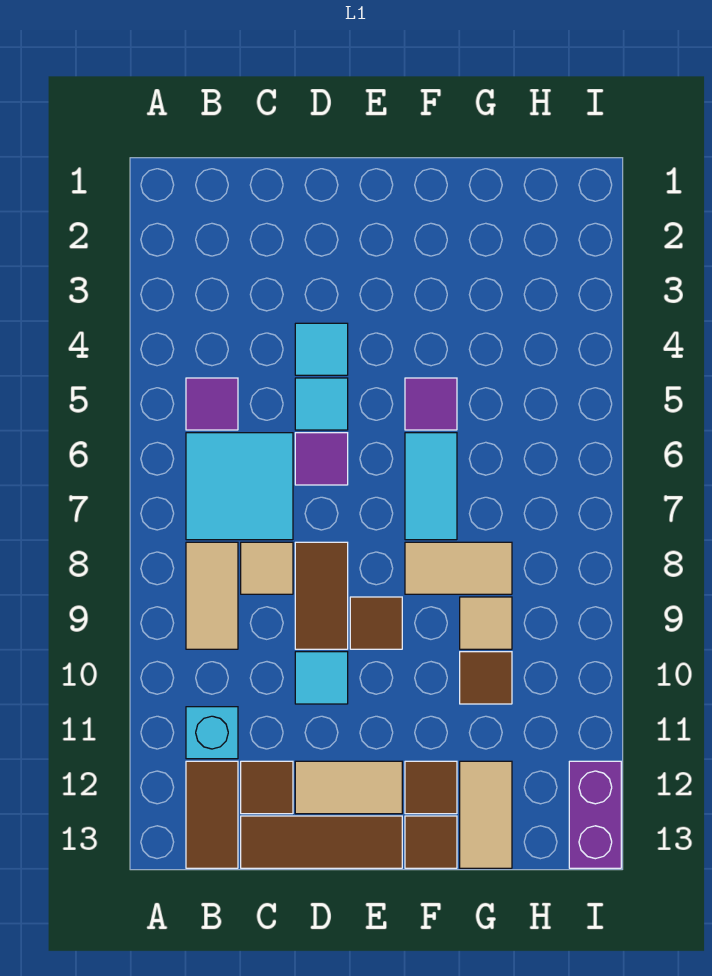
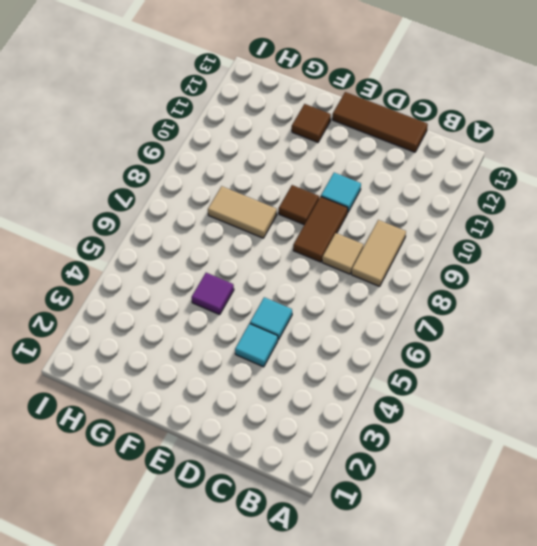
none -> purple 1x1 tile [186,378,238,430]
none -> cyan 2x2 tile [186,433,293,540]
none -> cyan 1x1 brick [186,707,238,759]

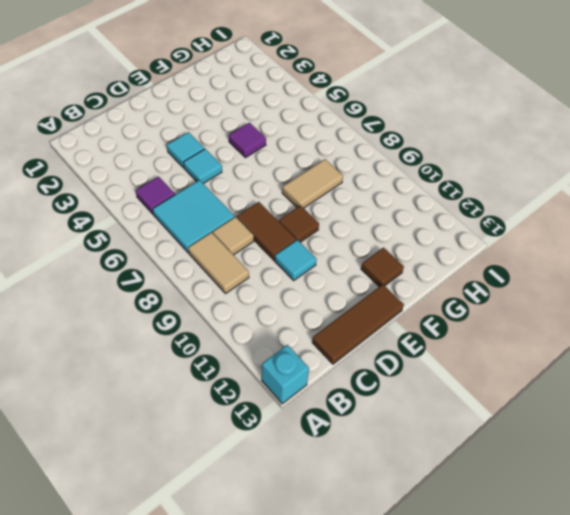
cyan 1x1 brick [262,345,309,404] -> cyan 1x1 brick moved to [186,707,238,759]
none -> brown 1x2 tile [186,761,238,868]
none -> brown 1x1 tile [241,761,293,814]
none -> purple 1x1 tile [295,433,348,485]

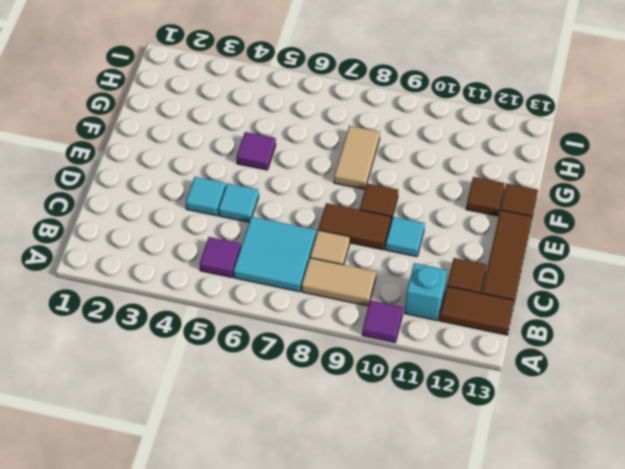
purple 1x1 tile [362,301,403,342] -> purple 1x1 tile moved to [295,433,348,485]
none -> tan 1x2 tile [295,761,402,814]
none -> cyan 1x2 tile [405,433,457,540]
none -> tan 1x1 tile [460,597,512,649]

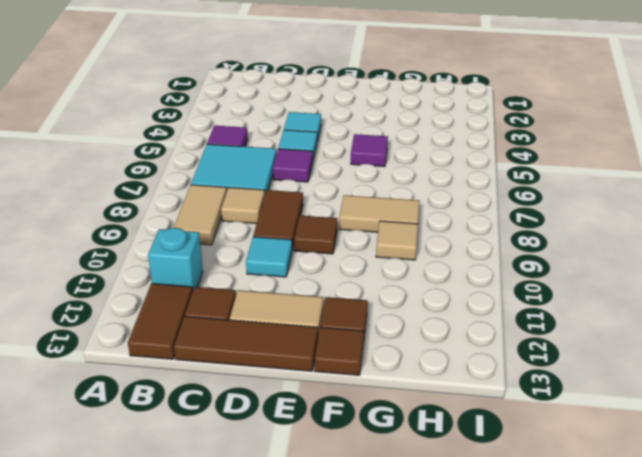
none -> cyan 1x2 tile [405,433,457,540]
none -> brown 1x1 tile [460,652,512,704]
none -> tan 1x2 tile [460,761,512,868]

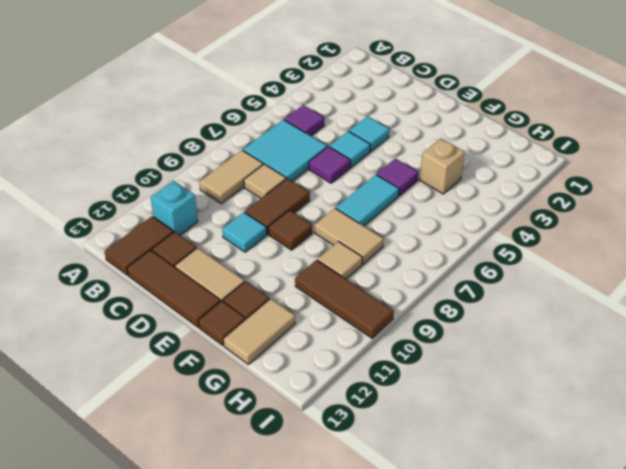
tan 1x1 brick [420,138,465,194] -> none
brown 1x3 tile [295,260,394,338] -> brown 1x1 tile [460,652,512,704]
none -> purple 1x2 brick [569,761,621,868]

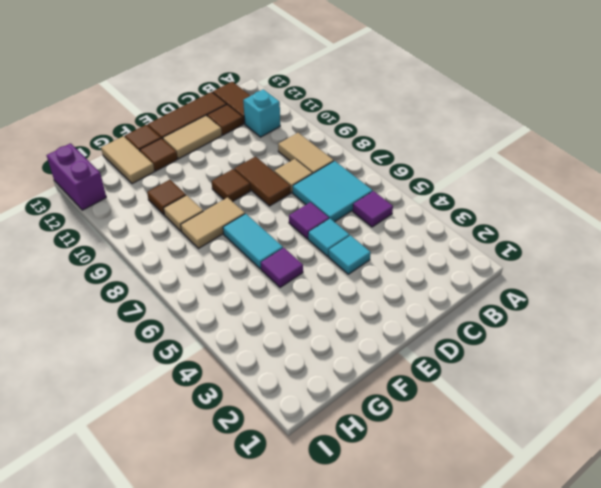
none -> cyan 1x1 tile [295,652,348,704]

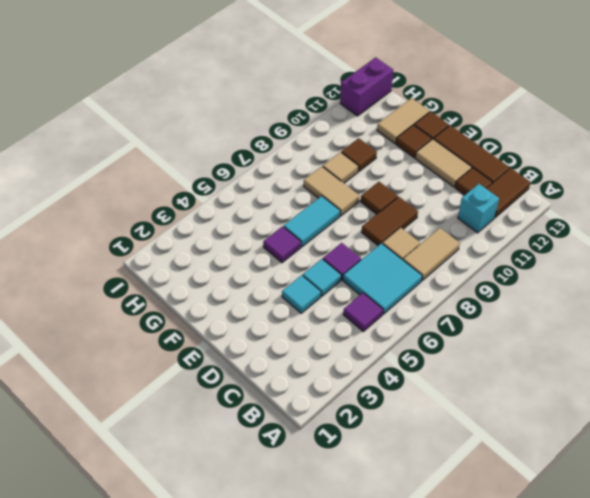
none -> cyan 1x1 tile [295,652,348,704]

